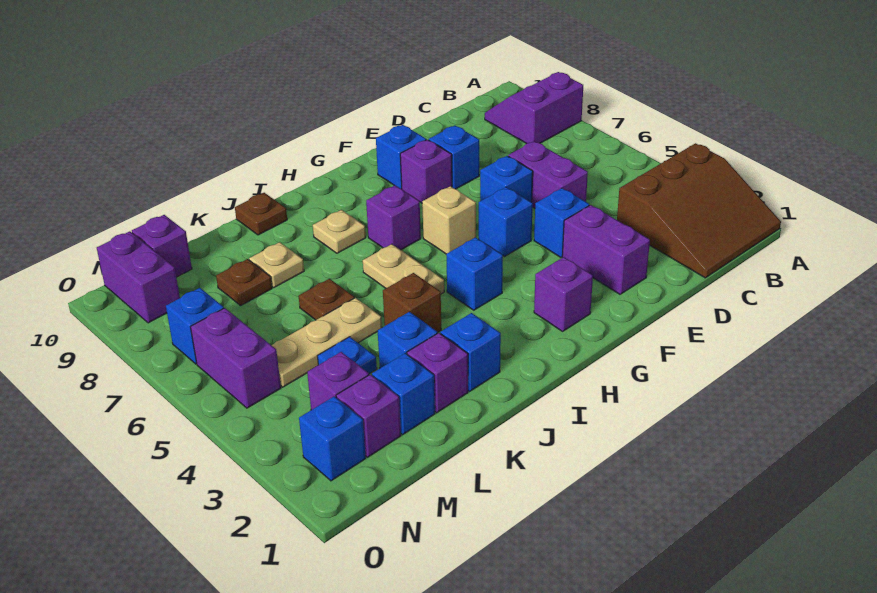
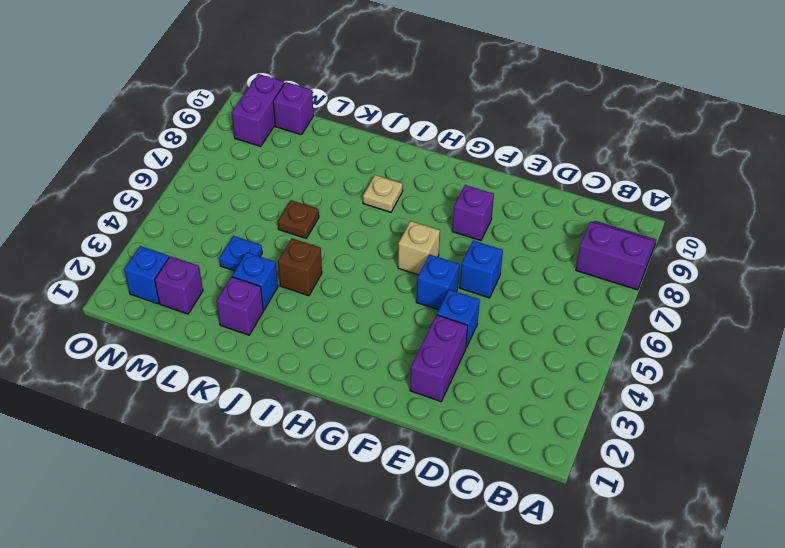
none -> brown 3x3 slope [617,143,781,278]
none -> purple 1x2 brick [508,141,588,208]
none -> blue 1x1 brick [429,126,479,189]
none -> blue 1x1 brick [376,125,426,189]

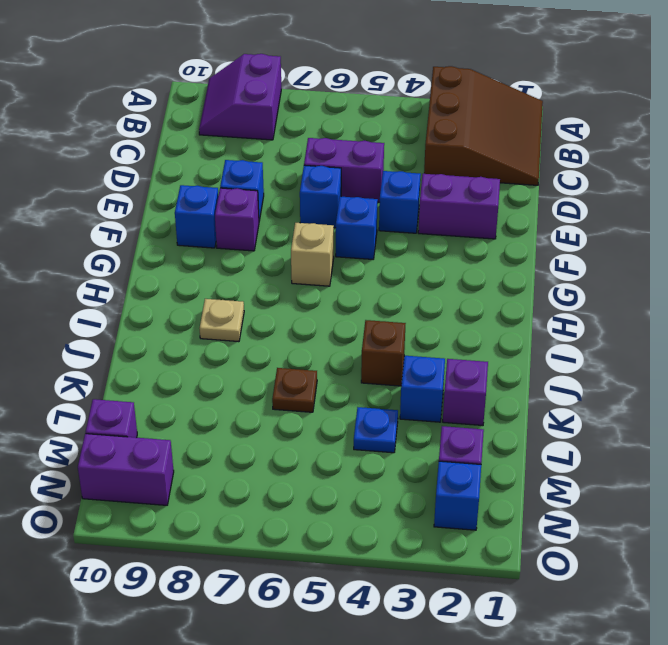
none -> purple 1x1 brick [534,257,593,331]
none -> blue 1x1 brick [446,237,503,310]
none -> purple 1x1 brick [366,185,421,250]
none -> tan 1x2 plate [363,244,444,294]

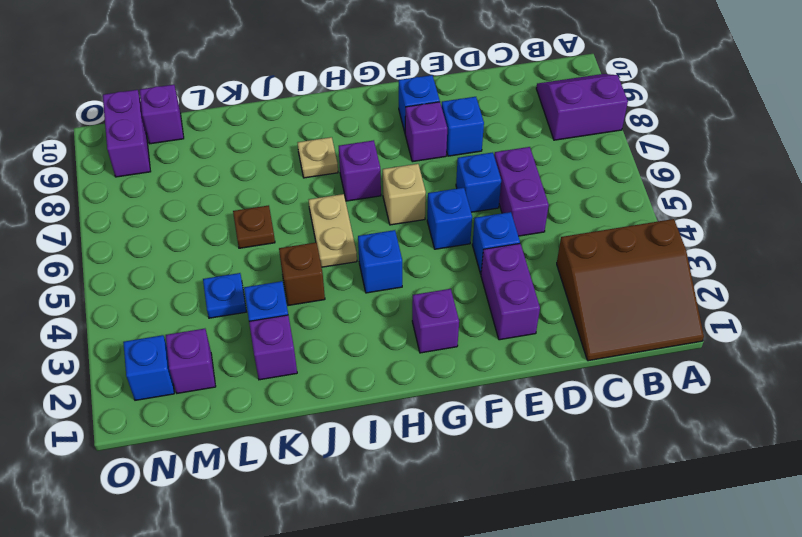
none -> blue 1x1 brick [440,313,501,391]
none -> brown 1x1 plate [235,193,287,235]
none -> tan 1x3 plate [272,298,382,387]
none -> tan 1x1 plate [249,242,304,288]

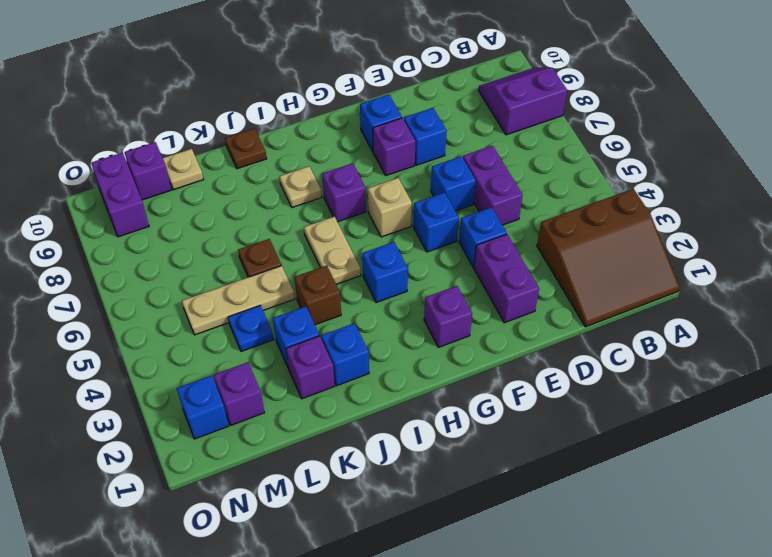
tan 1x1 plate [163,149,204,190] -> tan 1x1 plate moved to [249,242,304,288]
none -> blue 1x1 brick [372,353,435,435]
none -> brown 1x1 plate [216,259,272,305]
none -> purple 1x1 brick [307,352,369,410]
none -> purple 1x2 brick [191,308,281,408]

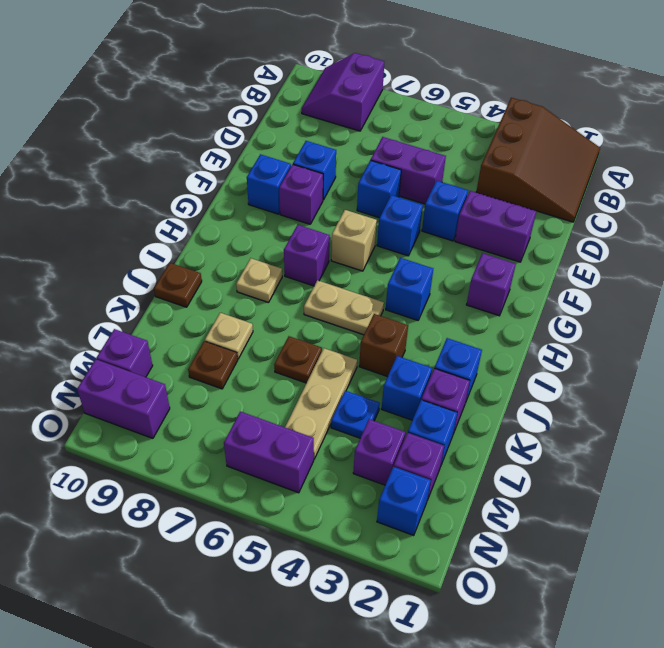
none -> blue 1x1 brick [166,288,224,364]

